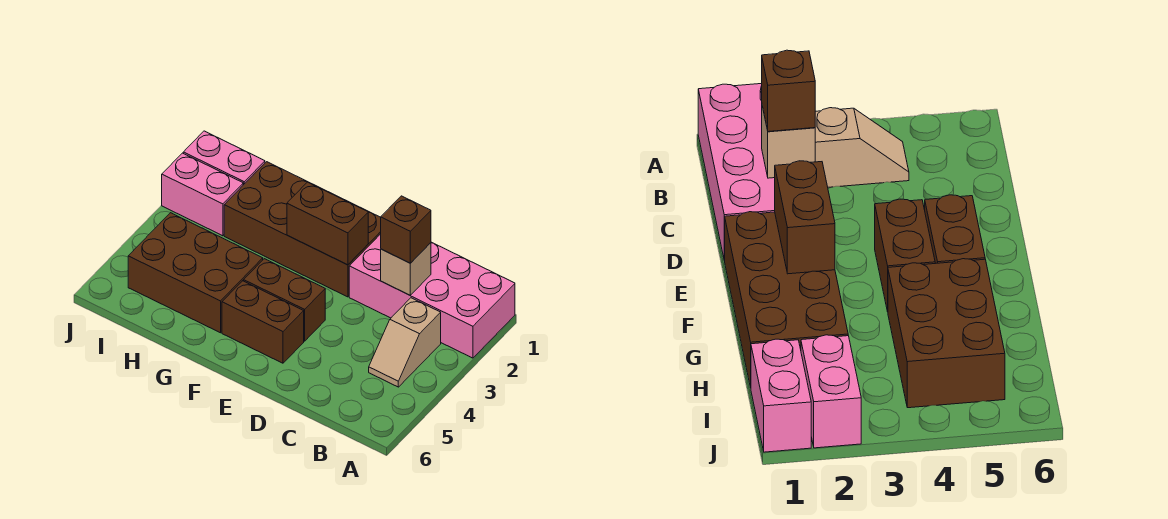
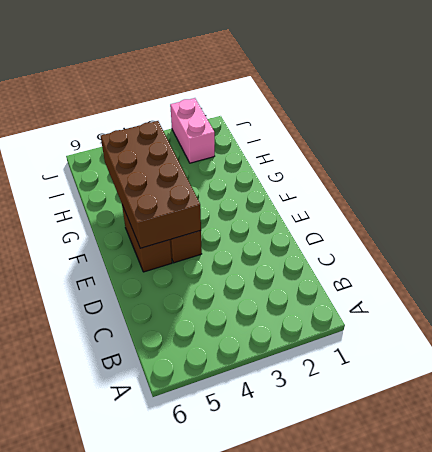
brown 2x4 brick [101,121,201,248] -> brown 2x4 brick moved to [224,162,381,297]
none -> pink 2x4 brick [349,234,515,358]
none -> tan 1x2 slope [369,298,441,387]

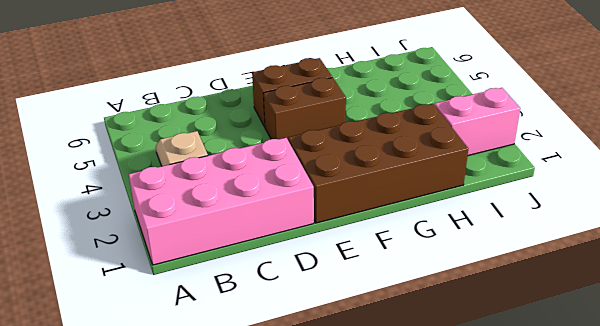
none -> brown 2x3 brick [128,213,263,333]
none -> pink 1x2 brick [183,131,265,185]

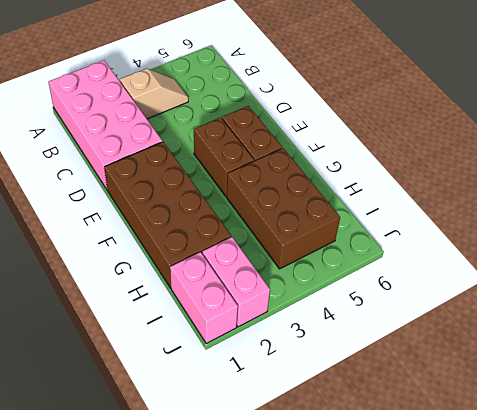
none -> tan 1x1 brick [381,243,431,295]
none -> brown 1x2 brick [287,182,368,265]

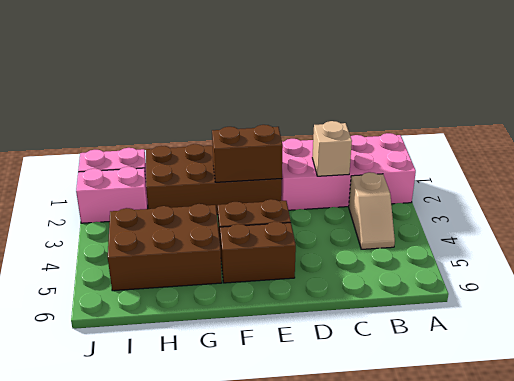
none -> brown 1x1 brick [381,196,431,263]

